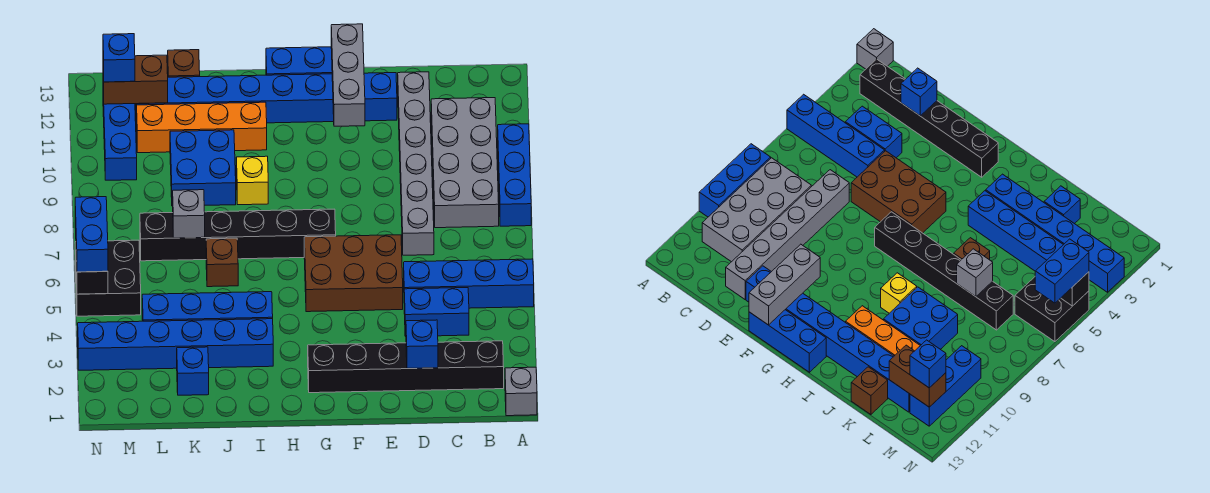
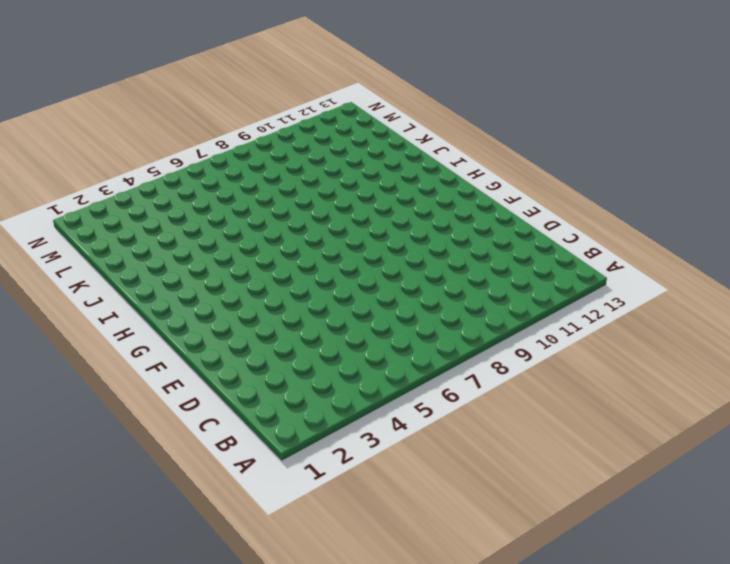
none -> grey 1x1 brick [505,367,537,416]
none -> blue 1x4 brick [404,259,534,308]
none -> blue 1x3 brick [498,124,531,226]

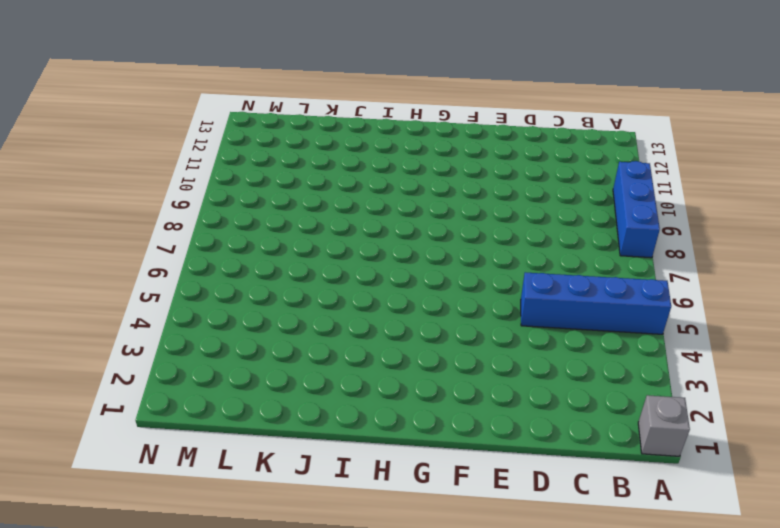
none -> black 1x6 brick [308,341,504,393]
none -> grey 2x4 brick [431,98,499,228]
none -> blue 1x2 brick [404,288,469,336]

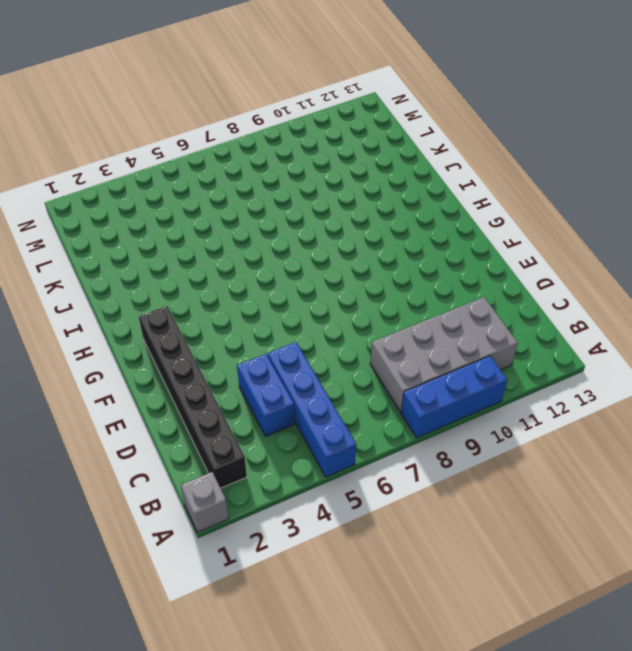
none -> grey 1x6 brick [398,72,434,255]
none -> brown 2x3 brick [304,235,403,312]
none -> blue 1x8 brick [136,73,397,124]

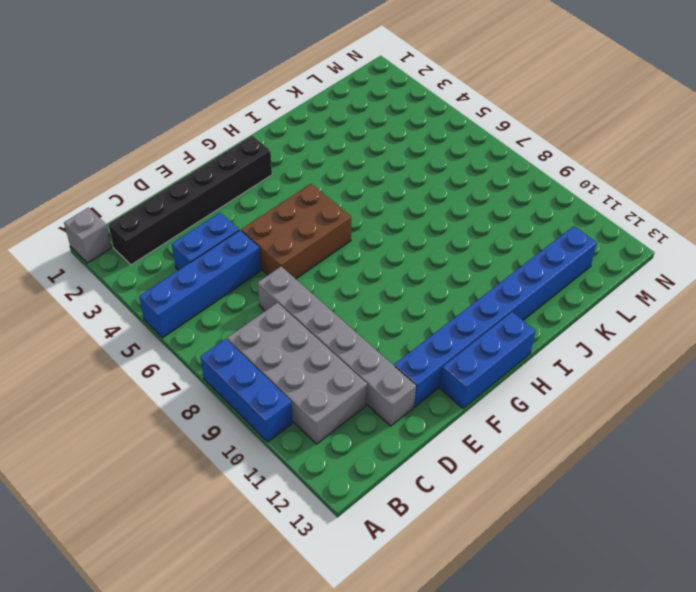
none -> black 1x6 brick [140,209,336,261]
none -> blue 1x6 brick [78,319,273,370]
none -> blue 1x4 brick [142,292,273,321]

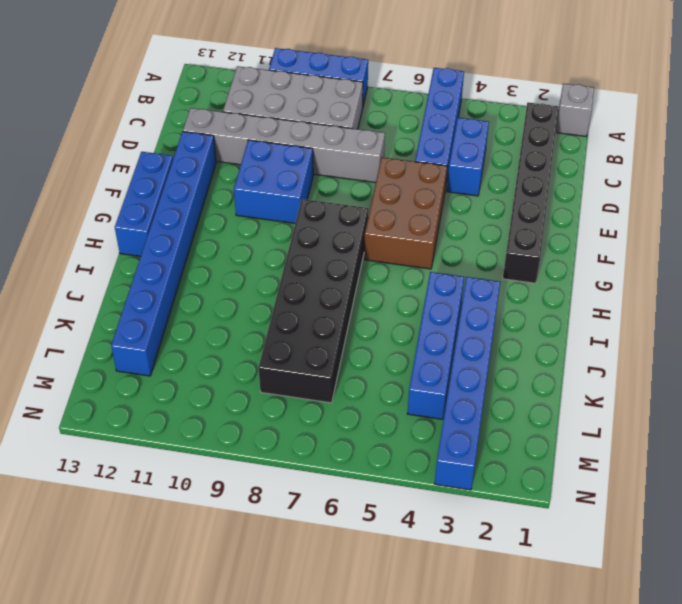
blue 2x2 brick [234,140,313,223] -> blue 2x2 brick moved to [170,130,236,206]
black 2x6 brick [258,199,369,403] -> black 1x6 brick [140,209,336,261]
none -> yellow 1x1 brick [236,156,268,205]
none -> orange 1x4 brick [137,102,267,153]
none -> brown 1x1 brick [206,238,238,287]

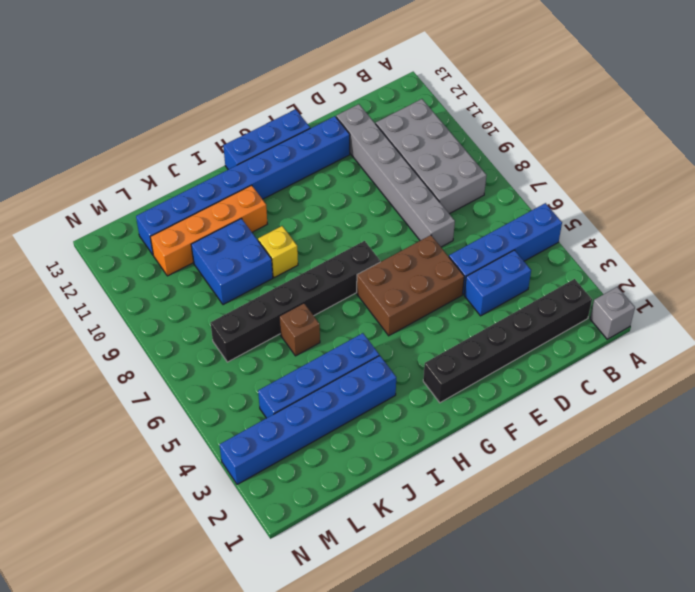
none -> blue 1x3 brick [498,124,531,226]
none -> blue 1x1 brick [177,347,209,395]
none -> brown 1x1 brick [167,50,200,77]

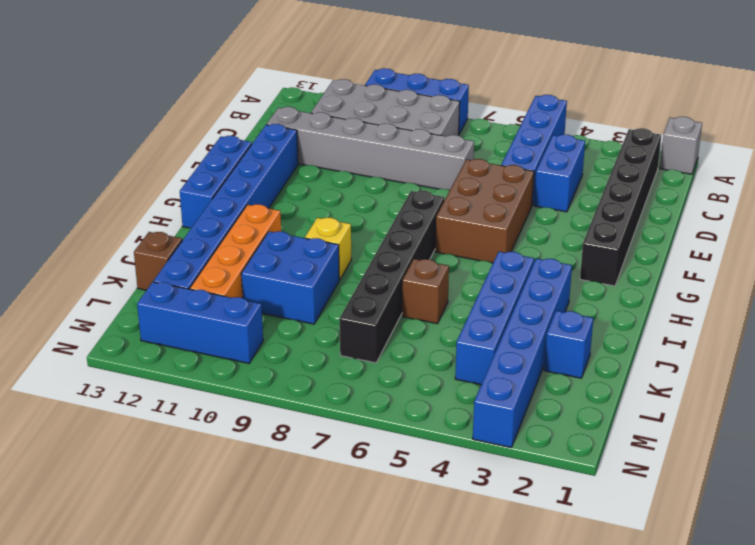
none -> black 2x2 brick [75,240,141,316]
none -> blue 1x1 brick [406,320,438,368]
none -> grey 1x3 brick [331,24,365,126]

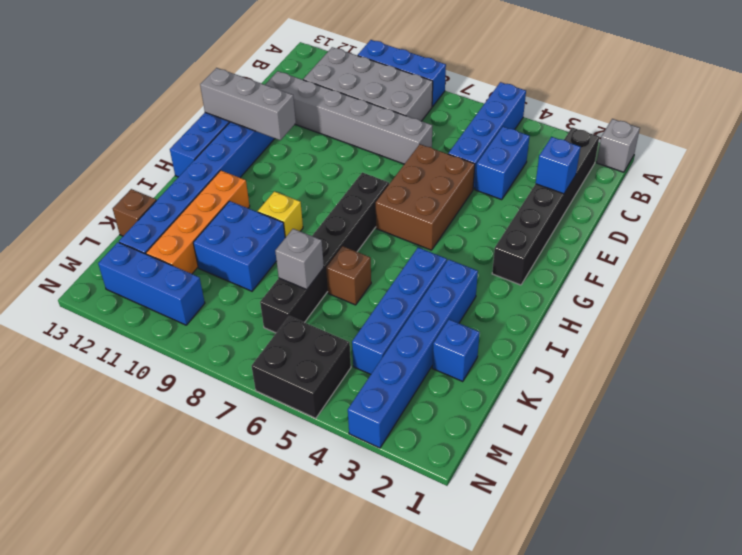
none -> brown 1x2 brick [103,55,168,104]
none -> black 1x1 brick [76,261,108,294]
none -> blue 1x1 brick [103,34,135,82]

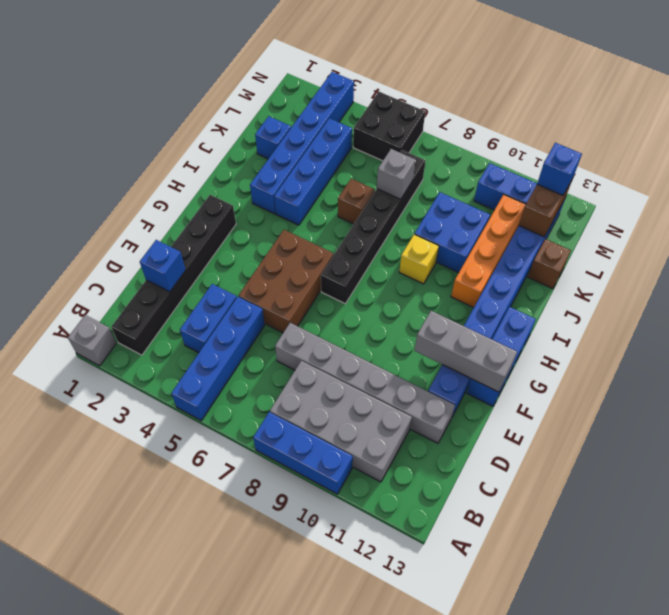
none -> black 1x1 brick [76,261,108,294]
none -> blue 1x2 brick [75,197,108,272]

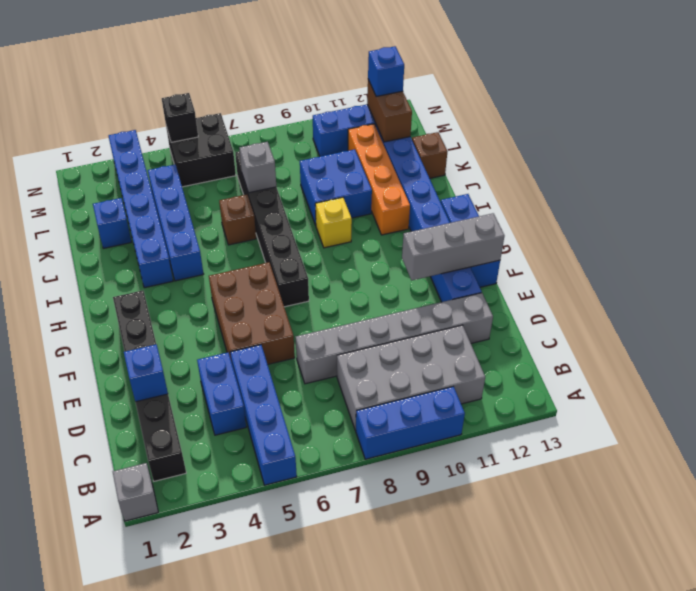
none -> blue 1x2 brick [75,197,108,272]

